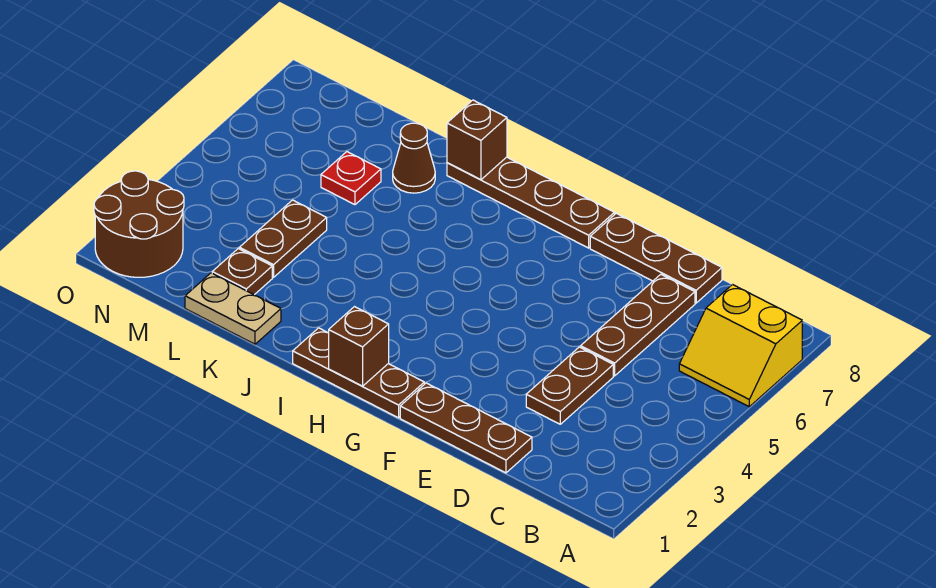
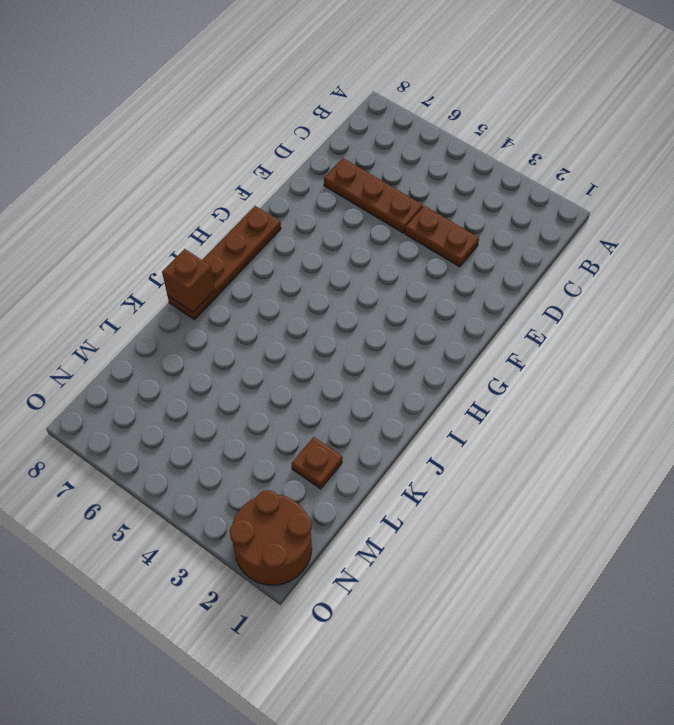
none -> yellow 2x2 slope [679,285,802,407]
none -> brown 1x3 plate [400,383,532,473]
none -> brown 1x3 plate [590,213,722,303]

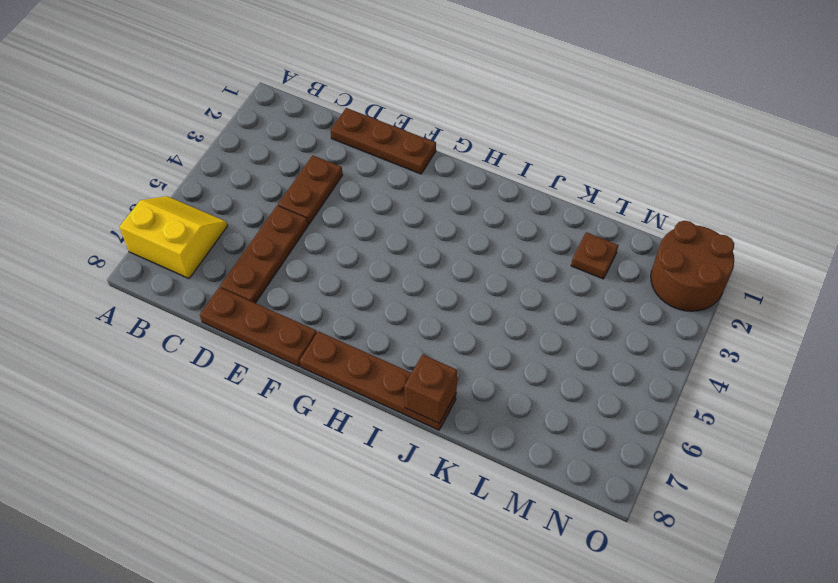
none -> brown 1x3 plate [293,328,424,418]
none -> tan 1x2 plate [185,273,281,344]
none -> brown 1x1 cone [393,123,435,193]

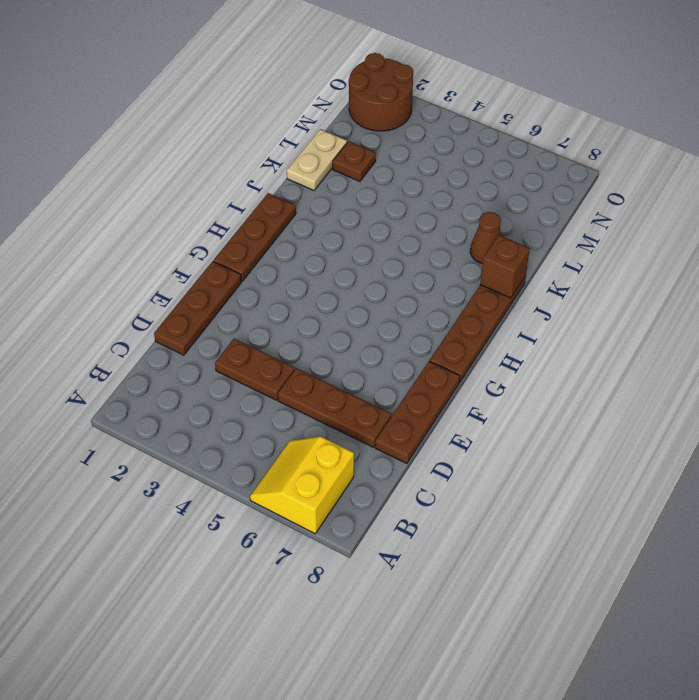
none -> brown 1x2 plate [239,200,327,277]
none -> red 1x1 plate [321,152,381,205]
none -> brown 1x1 brick [329,307,389,386]

